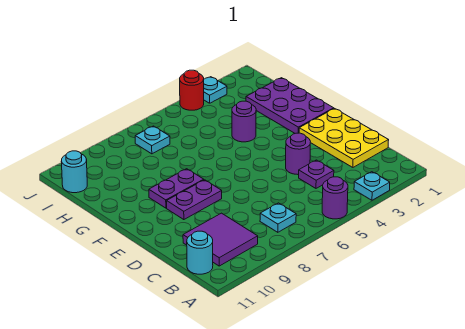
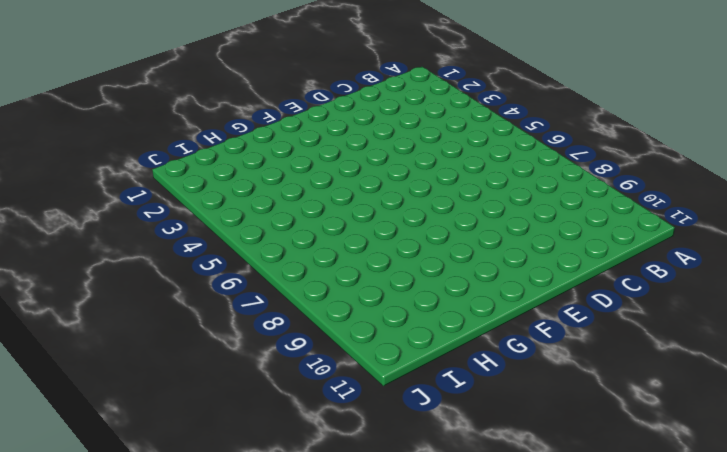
none -> cyan 1x1 plate [354,172,390,200]
none -> purple 1x1 round brick [322,177,348,219]
none -> cyan 1x1 plate [260,203,296,232]

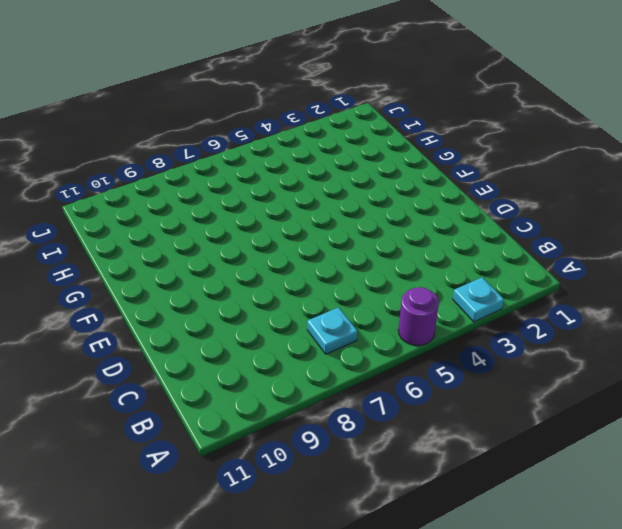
none -> purple 2x2 tile [183,213,258,266]
none -> cyan 1x1 round brick [187,231,213,274]
none -> yellow 2x3 plate [299,108,389,167]

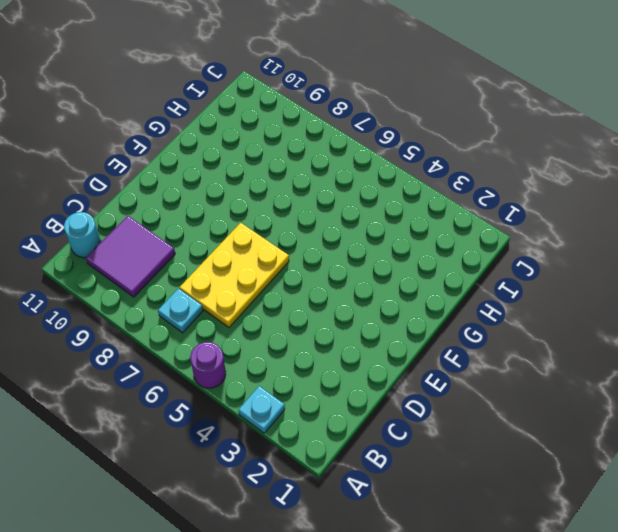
yellow 2x3 plate [180,223,289,327] -> yellow 2x3 plate moved to [299,108,389,167]
none -> purple 1x1 plate [299,160,334,188]
none -> purple 1x1 round brick [286,133,311,175]
none -> purple 1x2 plate [167,180,222,220]

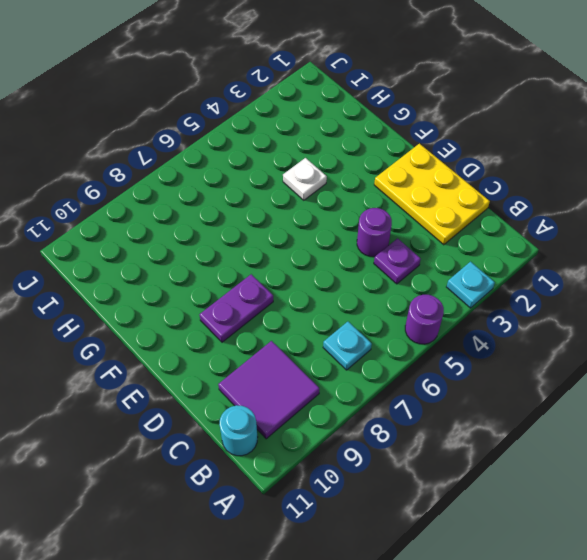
white 1x1 plate [283,158,327,200] -> purple 1x1 round brick [232,101,256,142]
none -> purple 2x3 plate [246,78,334,133]
none -> purple 1x2 plate [149,169,204,208]
none -> cyan 1x1 plate [135,126,170,154]

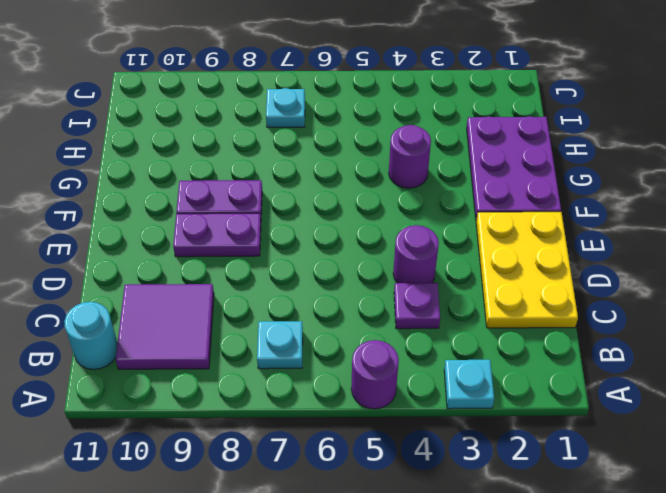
none -> cyan 1x1 round brick [61,151,87,193]
none -> cyan 1x1 plate [204,77,227,103]
none -> red 1x1 round brick [180,70,204,110]

